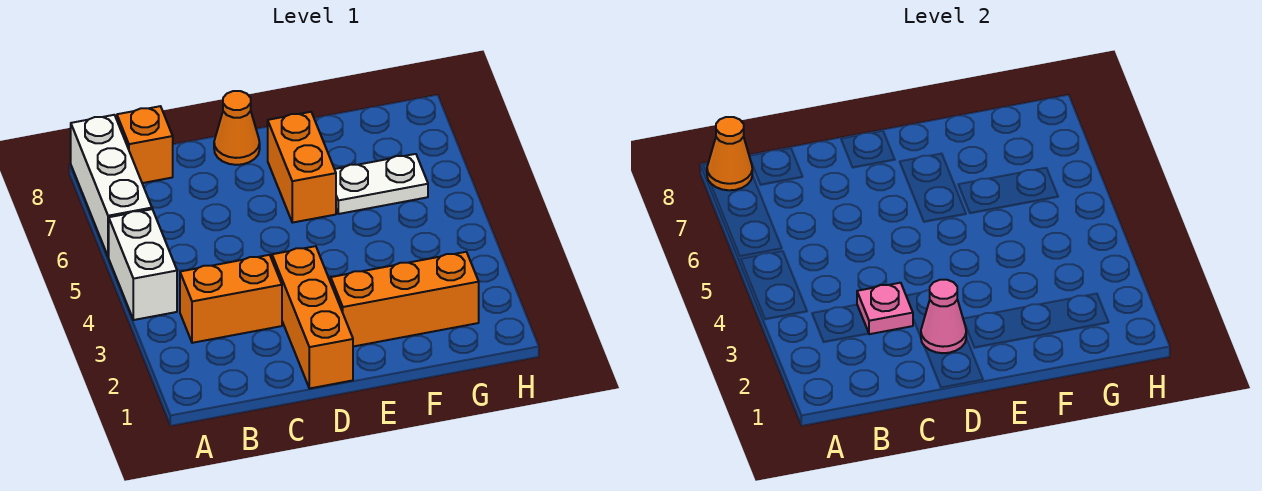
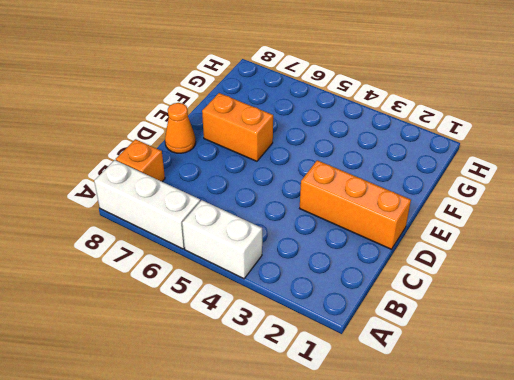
none -> orange 1x2 brick [180,255,282,343]
none -> orange 1x3 brick [331,252,479,347]
none -> white 1x2 plate [335,154,428,214]

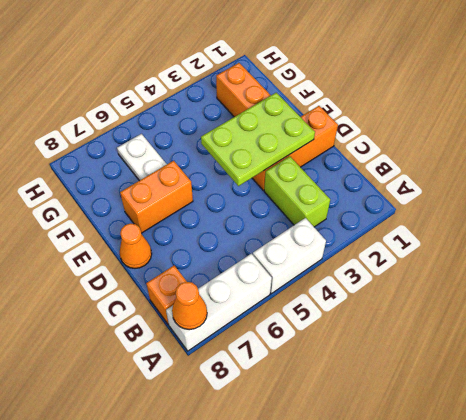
lime 1x2 brick [264,156,330,227] -> orange 1x2 brick [180,255,282,343]
lime 2x3 plate [201,93,315,186] -> pink 1x1 cone [921,280,966,353]
none -> pink 1x1 plate [857,283,913,334]

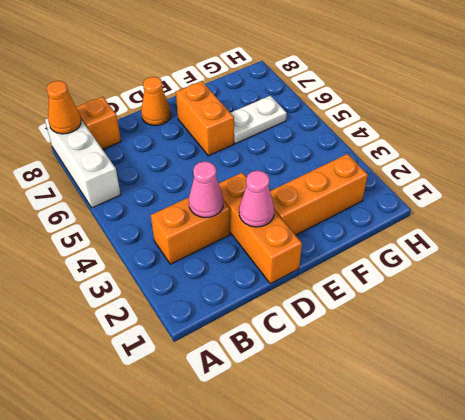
pink 1x1 cone [189,161,223,218] -> pink 1x1 plate [857,283,913,334]
none -> white 1x2 brick [109,209,177,320]

